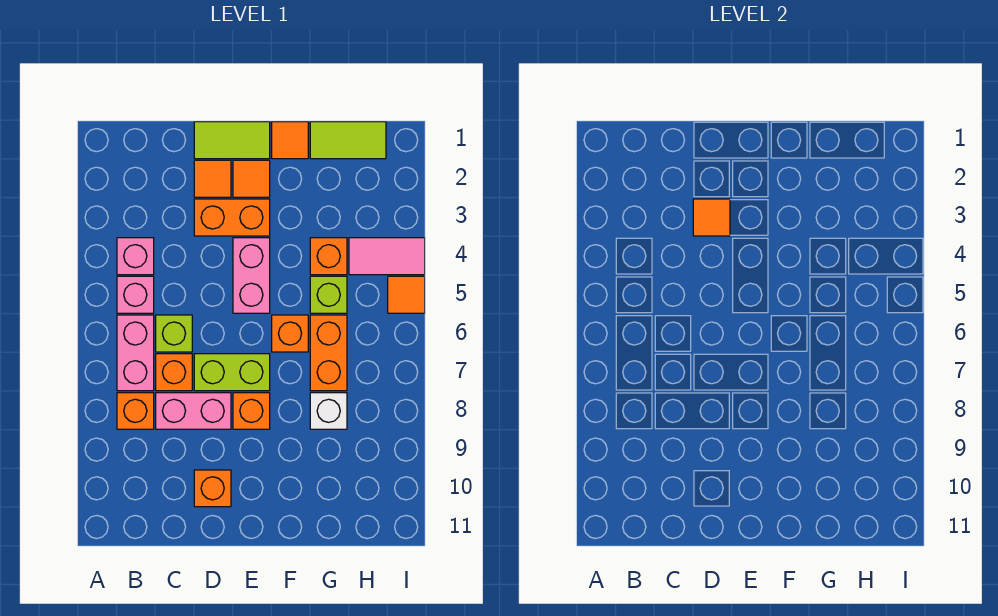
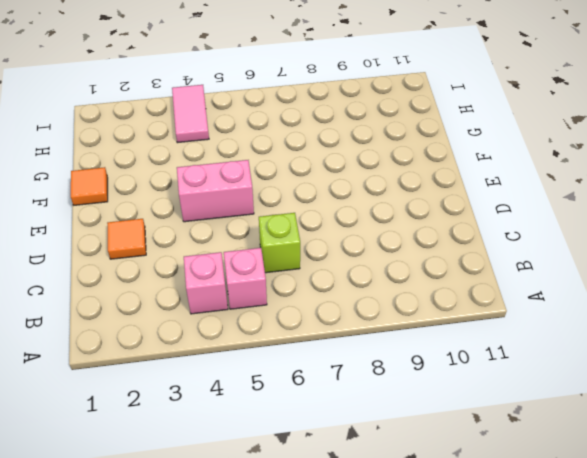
none -> pink 1x2 brick [117,315,154,391]
none -> orange 1x1 brick [117,393,154,429]
none -> orange 1x1 brick [156,354,192,391]

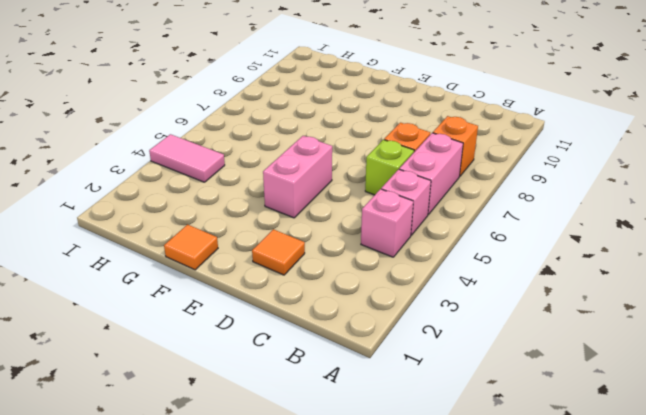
none -> pink 1x2 brick [156,393,231,429]
none -> lime 1x2 tile [194,122,270,159]
none -> orange 1x2 brick [194,199,270,236]

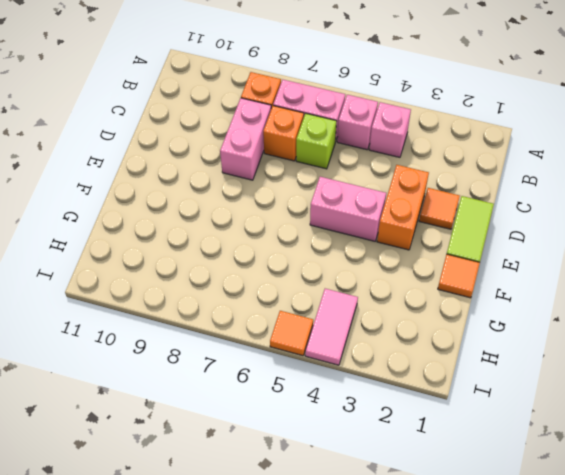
none -> lime 1x2 brick [194,354,270,391]
none -> orange 1x1 brick [194,470,231,507]
none -> orange 1x1 tile [233,160,270,197]

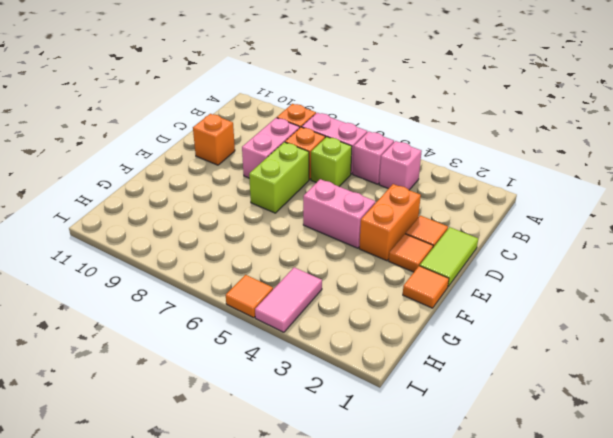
none -> orange 1x1 brick [233,393,270,429]
none -> orange 1x1 brick [272,315,308,352]
none -> lime 1x2 tile [310,122,386,159]

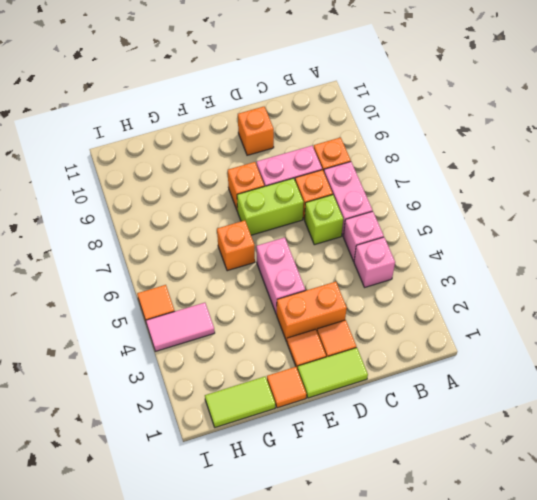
none -> orange 1x1 brick [310,238,347,275]
none -> lime 1x1 brick [310,276,347,313]
none -> orange 1x2 brick [310,315,347,391]

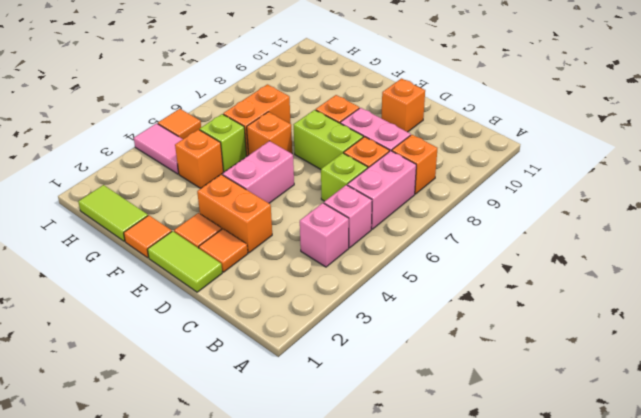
none -> white 1x1 brick [310,393,347,429]
none -> orange 1x1 tile [693,199,730,236]

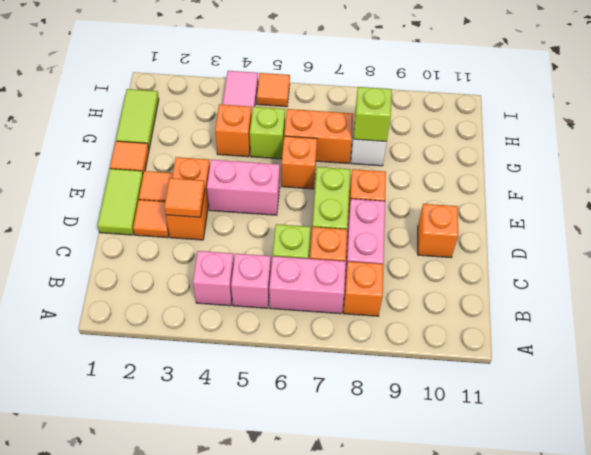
lime 1x1 brick [354,87,392,142] -> none

